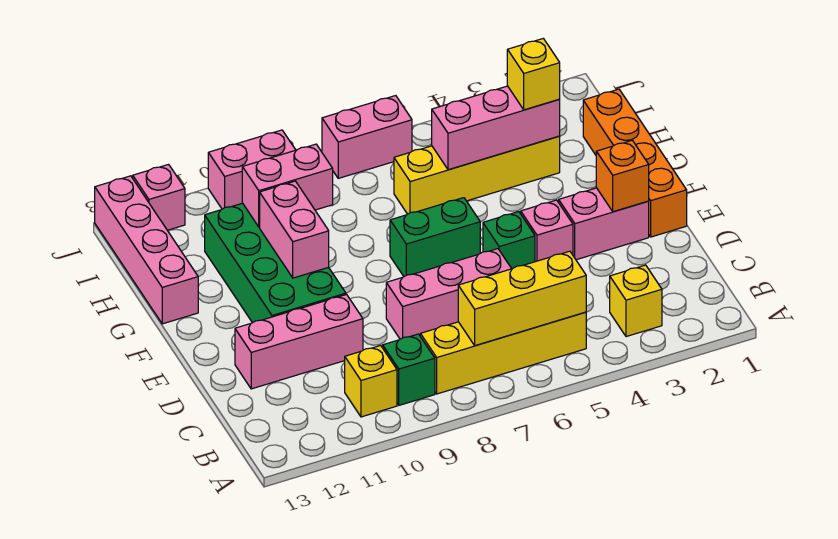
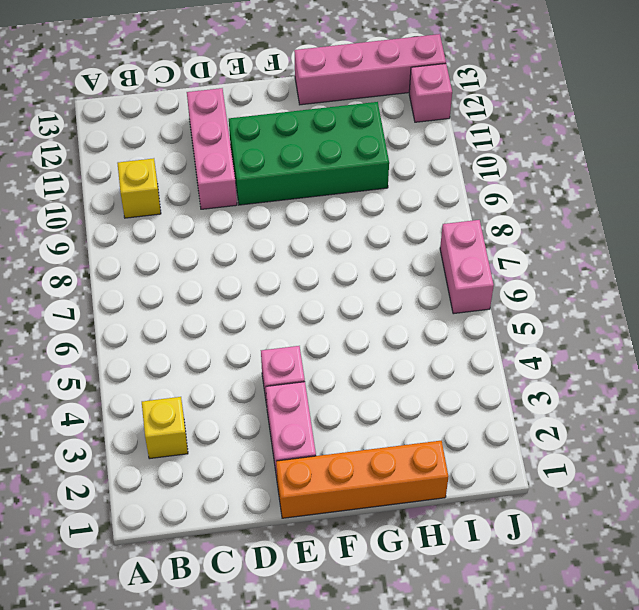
none -> yellow 1x4 brick [420,312,586,394]
none -> green 1x1 brick [383,334,435,405]
none -> pink 1x3 brick [386,249,512,339]

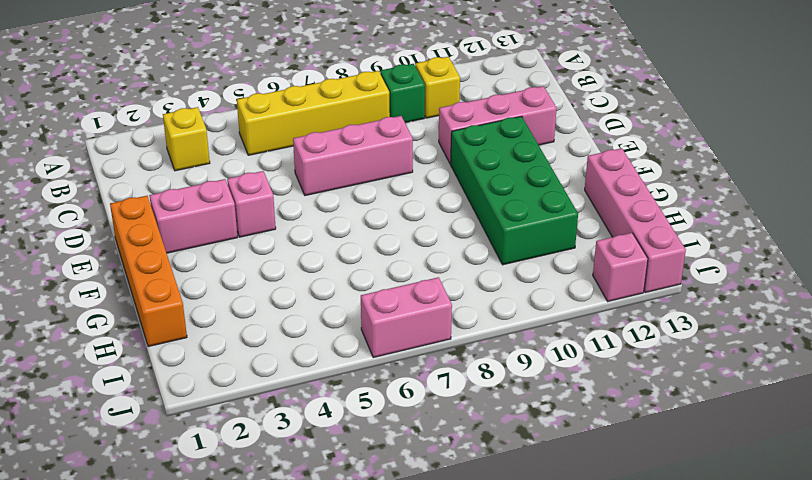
none -> green 1x1 brick [483,212,535,269]
none -> green 1x2 brick [390,198,480,276]
none -> yellow 1x4 brick [394,136,560,214]

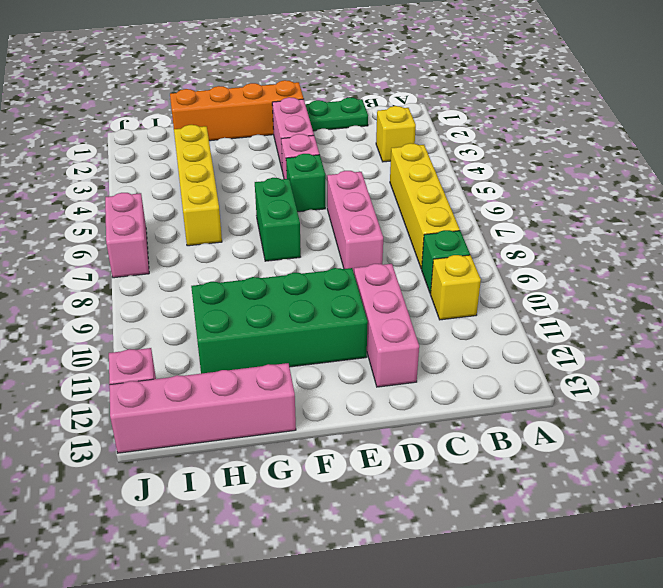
green 1x2 plate [305,97,368,131] -> none
none -> pink 1x2 brick [208,130,295,209]
none -> yellow 1x3 brick [458,251,586,346]
none -> orange 1x1 brick [596,140,649,212]

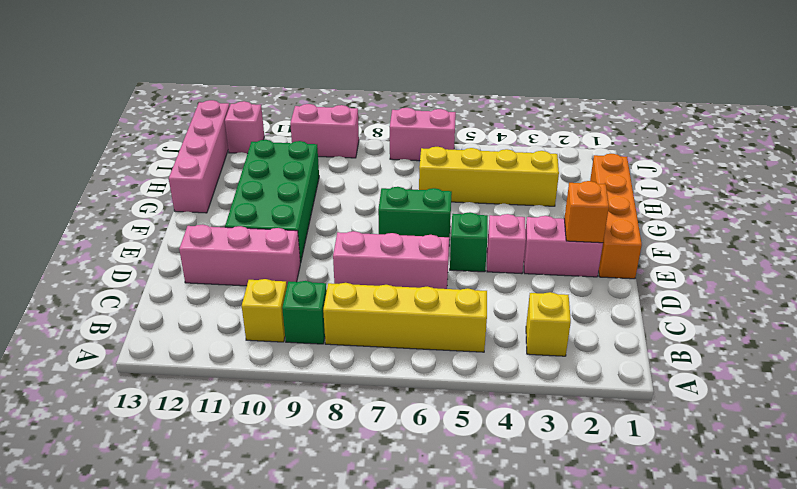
none -> yellow 1x3 brick [458,251,586,346]
none -> pink 1x2 brick [260,181,329,278]
none -> pink 1x3 brick [432,86,560,170]

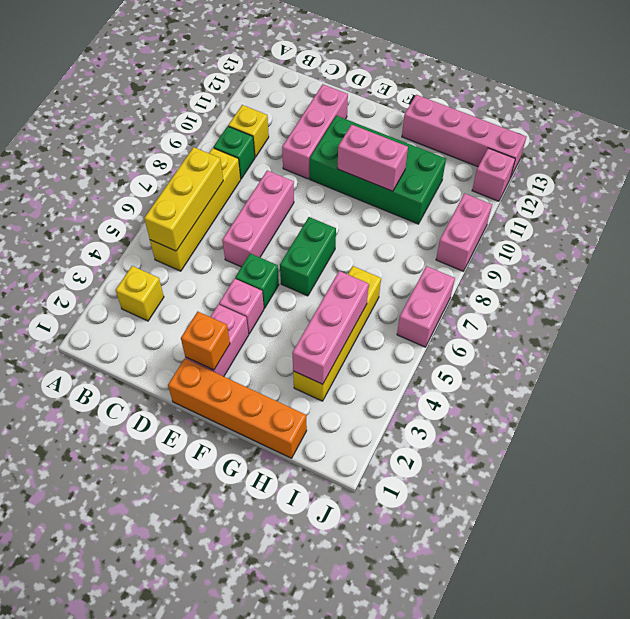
none -> pink 1x2 brick [242,144,333,227]
none -> yellow 1x1 brick [507,39,560,110]

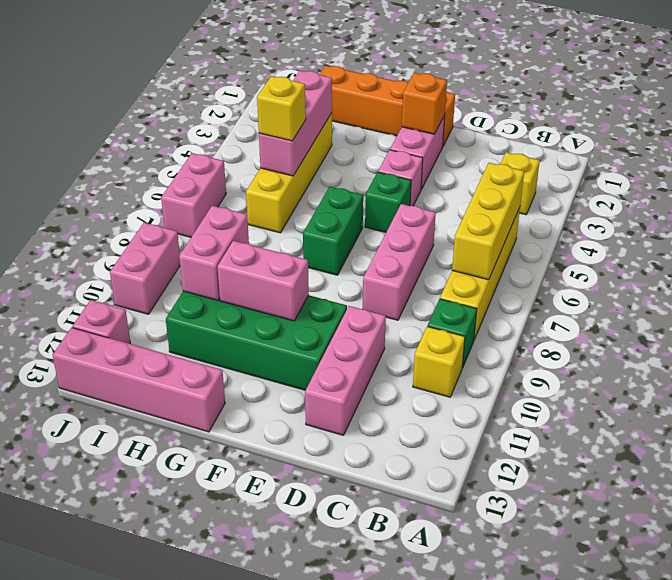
yellow 1x1 brick [257,76,306,141] -> yellow 1x1 brick moved to [507,39,560,110]

